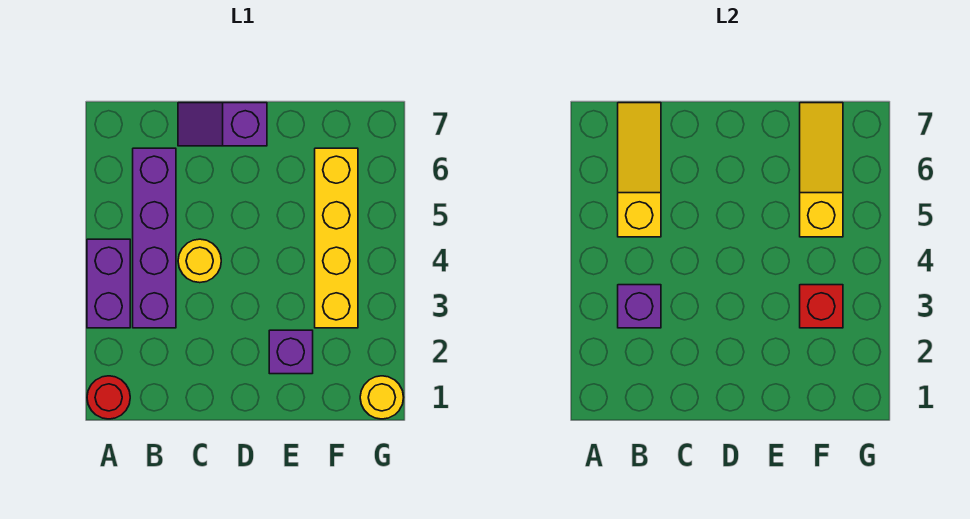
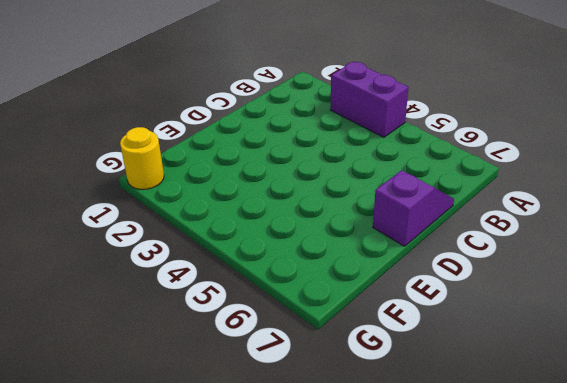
none -> red 1x1 round brick [87,376,130,419]
none -> purple 1x4 brick [133,148,176,328]
none -> yellow 1x1 round brick [178,239,221,283]

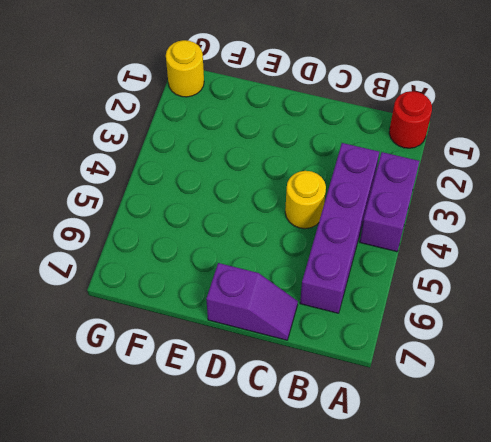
none -> purple 1x1 brick [269,330,313,374]
none -> yellow 1x4 brick [315,148,358,328]
none -> purple 1x1 brick [618,285,661,328]

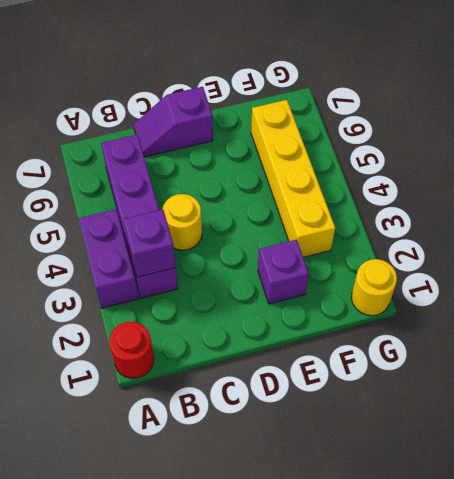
none -> yellow 1x3 slope [618,103,661,237]
none -> red 1x1 brick [800,285,843,328]
none -> yellow 1x3 slope [800,103,843,237]

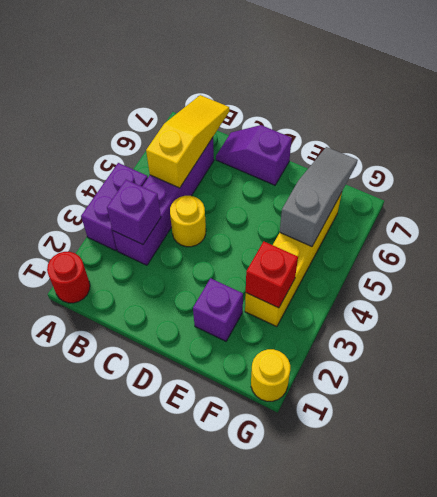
grey 1x3 slope [280,147,358,246] -> yellow 1x3 slope [800,103,843,237]

